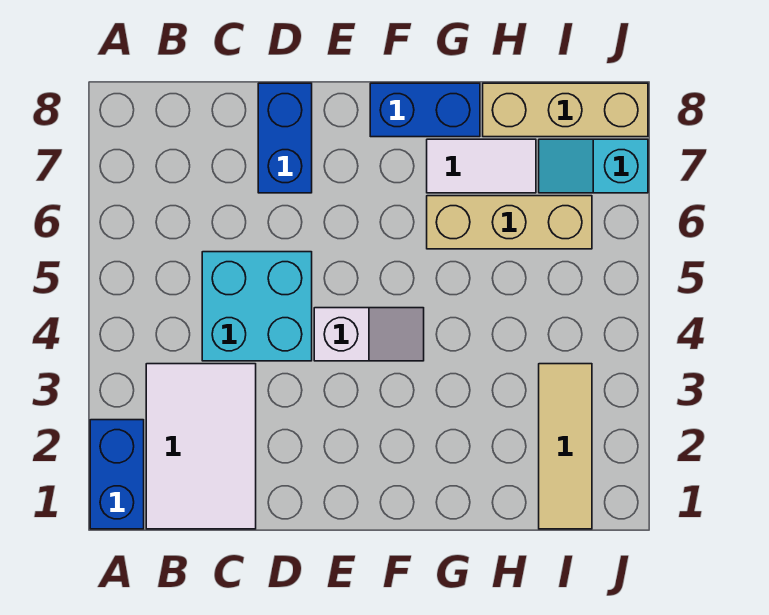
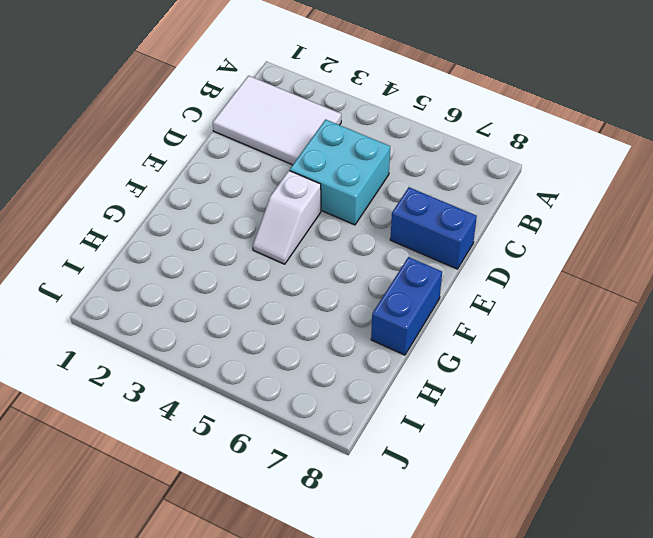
none -> blue 1x2 brick [90,420,144,529]
none -> tan 1x3 brick [427,196,592,249]

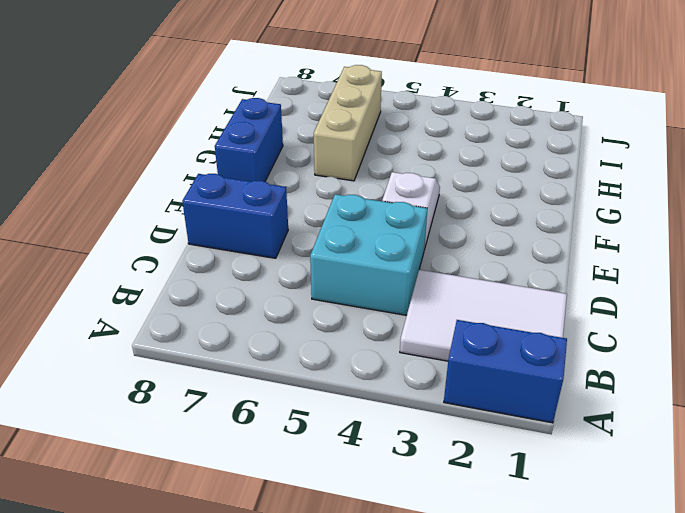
none -> white 1x2 tile [427,139,536,193]
none -> tan 1x3 brick [483,83,648,137]

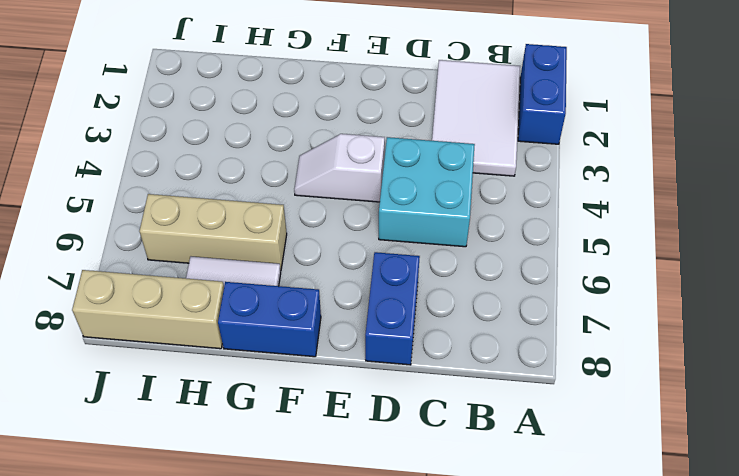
none -> tan 1x3 tile [539,364,592,529]
none -> cyan 1x2 slope [539,139,648,193]

